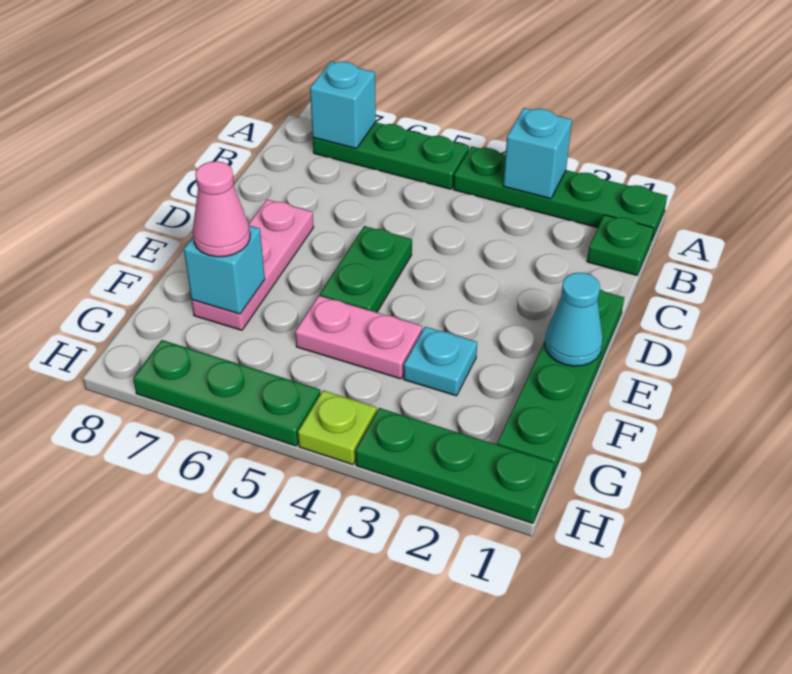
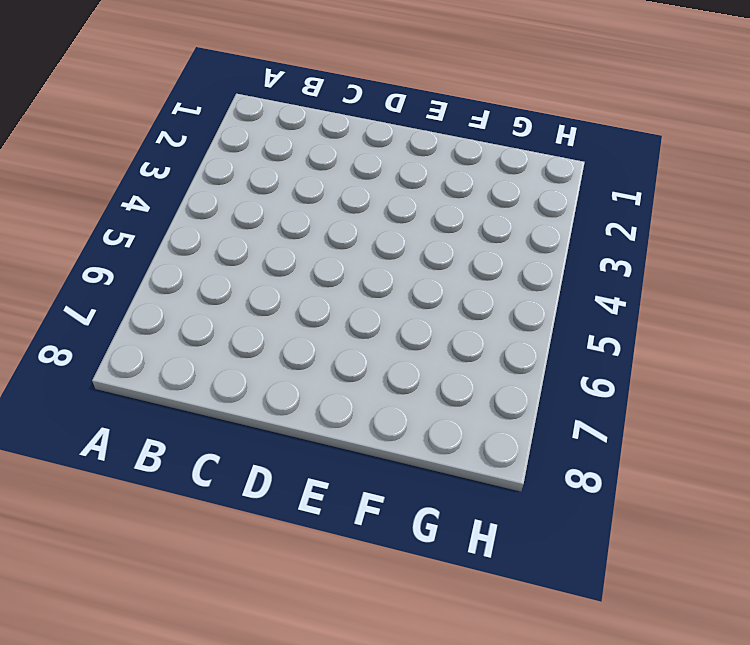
none -> green 1x4 plate [454,146,667,241]
none -> green 1x3 plate [313,122,469,189]
none -> green 1x1 plate [587,215,654,275]

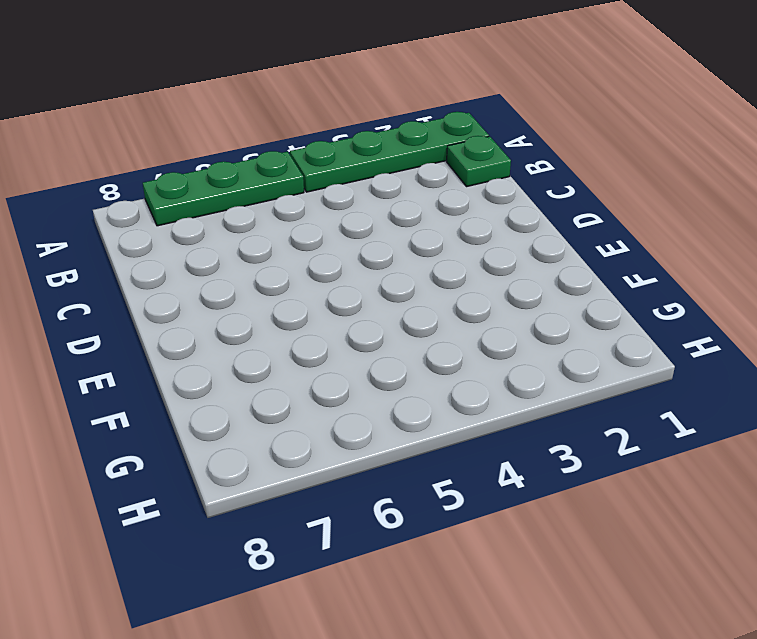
none -> green 1x4 plate [497,289,624,476]
none -> green 1x2 plate [320,226,412,312]
none -> pink 1x3 plate [192,199,314,330]

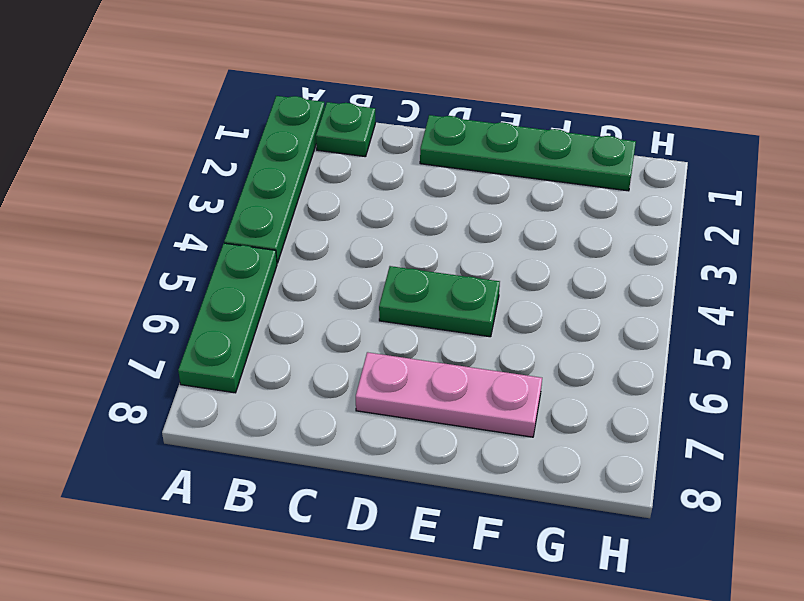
none -> cyan 1x1 plate [404,327,477,396]
none -> pink 1x2 plate [295,296,422,379]
none -> green 1x3 plate [356,408,554,523]

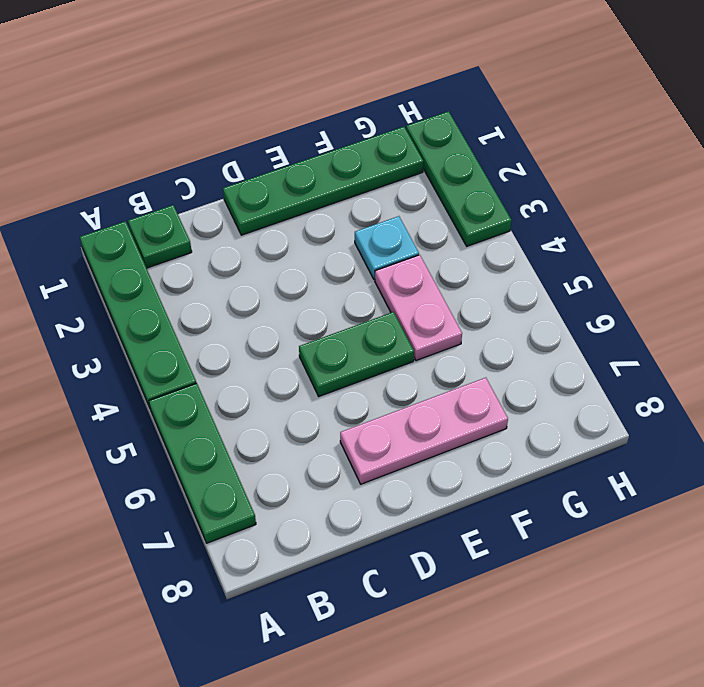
none -> lime 1x1 plate [298,390,377,465]
none -> green 1x3 plate [133,340,320,446]
none -> cyan 1x1 brick [503,108,572,199]

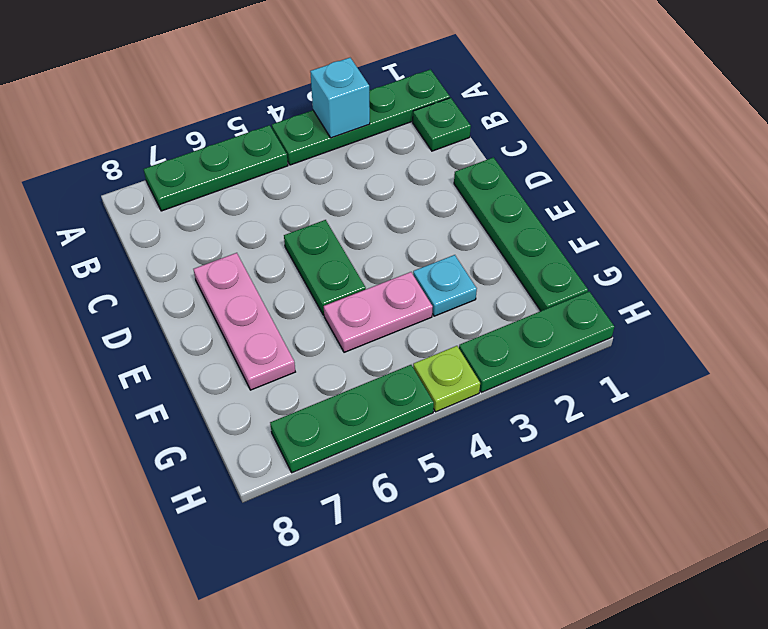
none -> cyan 1x1 brick [310,62,376,149]
none -> cyan 1x1 cone [545,272,603,366]
none -> cyan 1x1 brick [184,226,265,314]

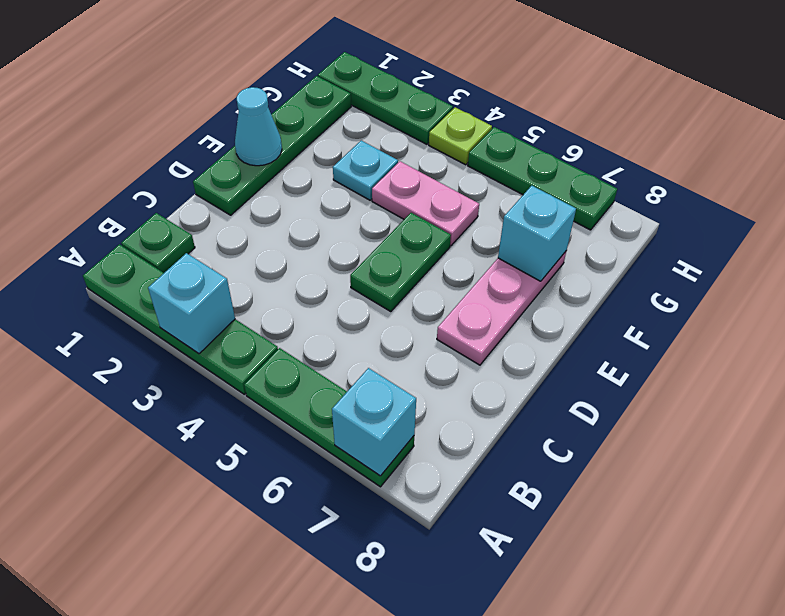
none -> pink 1x1 cone [193,161,250,257]

